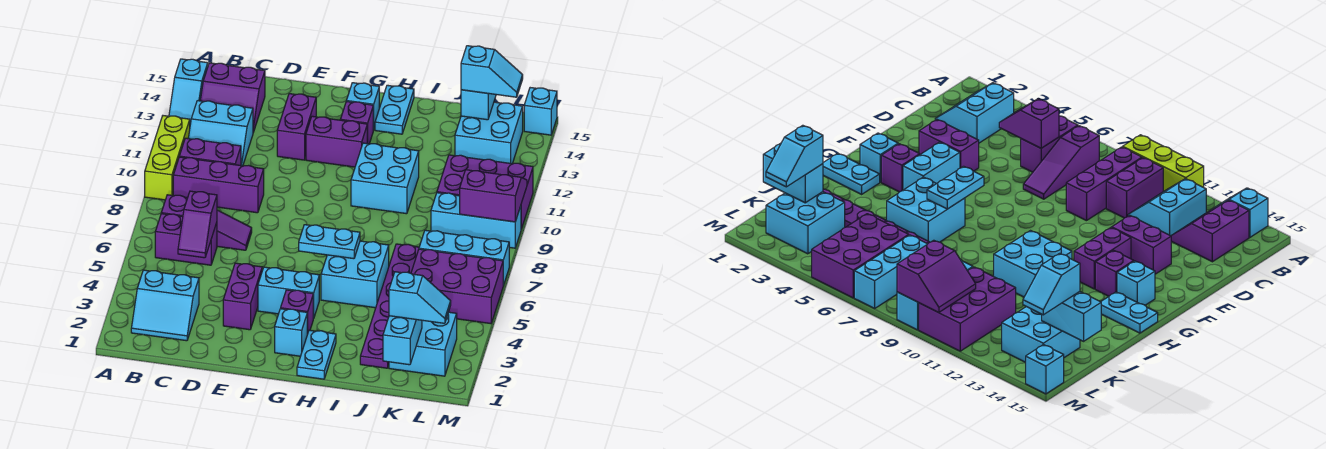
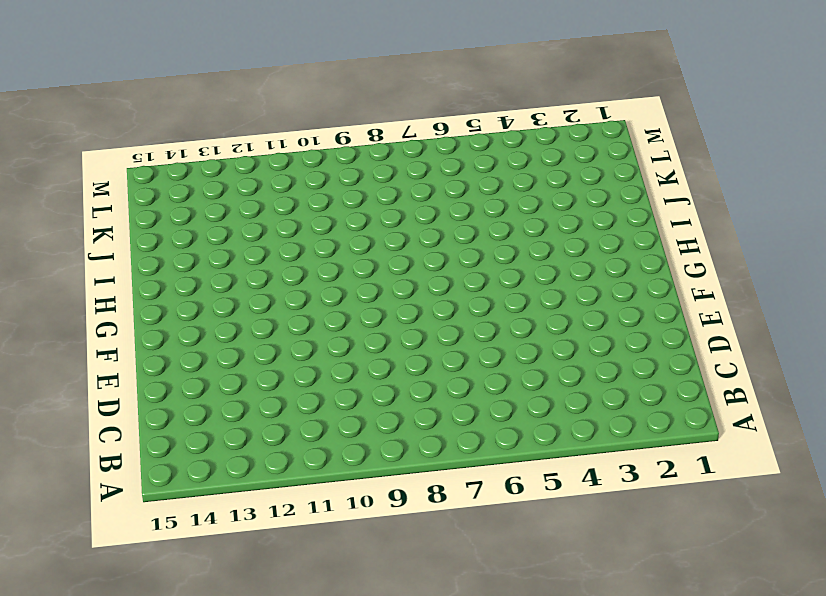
none -> lime 1x3 brick [145,116,190,200]
none -> cyan 1x2 slope [169,59,208,124]
none -> cyan 2x2 slope [131,270,199,341]
none -> purple 1x2 brick [155,214,217,265]

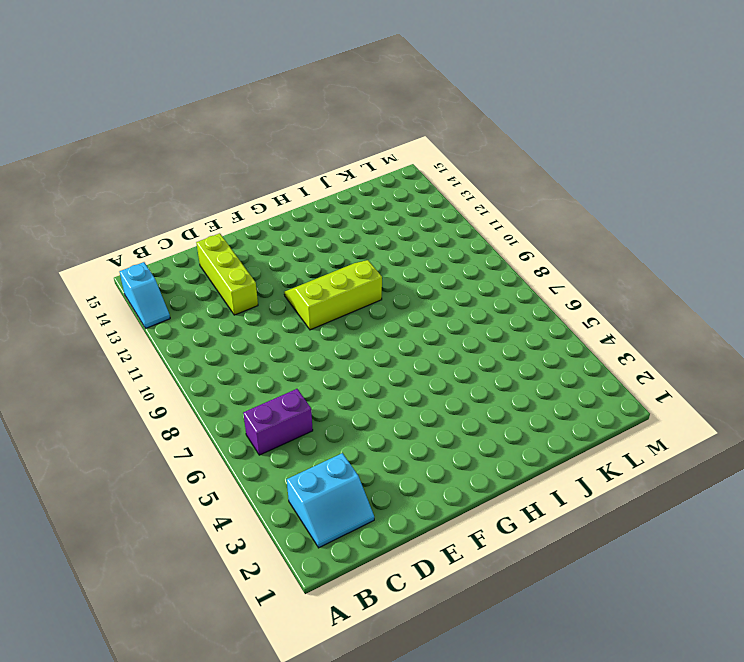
lime 1x3 brick [196,233,258,315] -> lime 1x3 brick moved to [145,116,190,200]
lime 2x3 slope [284,260,382,330] -> cyan 2x2 brick [351,143,419,214]
none -> purple 1x3 slope [161,195,252,250]
none -> purple 1x3 brick [173,157,264,213]
none -> purple 1x2 brick [179,138,241,166]
none -> cyan 2x2 slope [188,101,253,166]

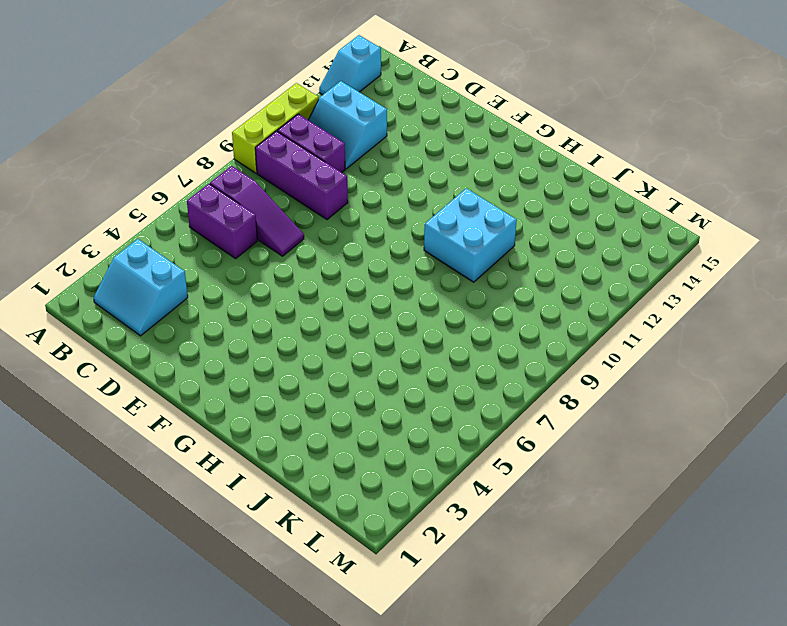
none -> purple 2x2 slope [200,63,265,132]
none -> purple 1x2 brick [223,263,262,330]
none -> purple 1x2 brick [277,94,316,160]
none -> cyan 1x2 brick [258,267,319,318]

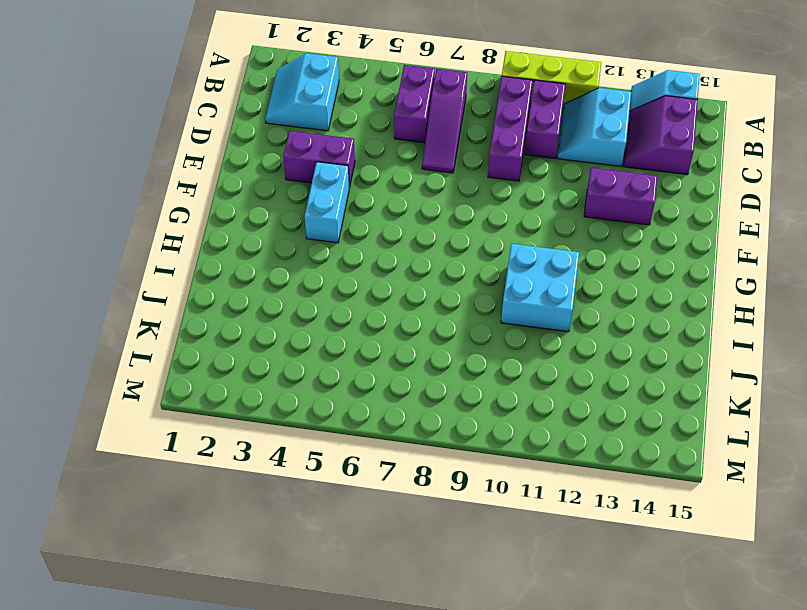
none -> purple 1x2 brick [306,116,367,167]
none -> cyan 1x1 brick [275,309,307,356]
none -> purple 1x1 brick [281,290,314,334]
none -> purple 1x1 brick [341,101,373,144]

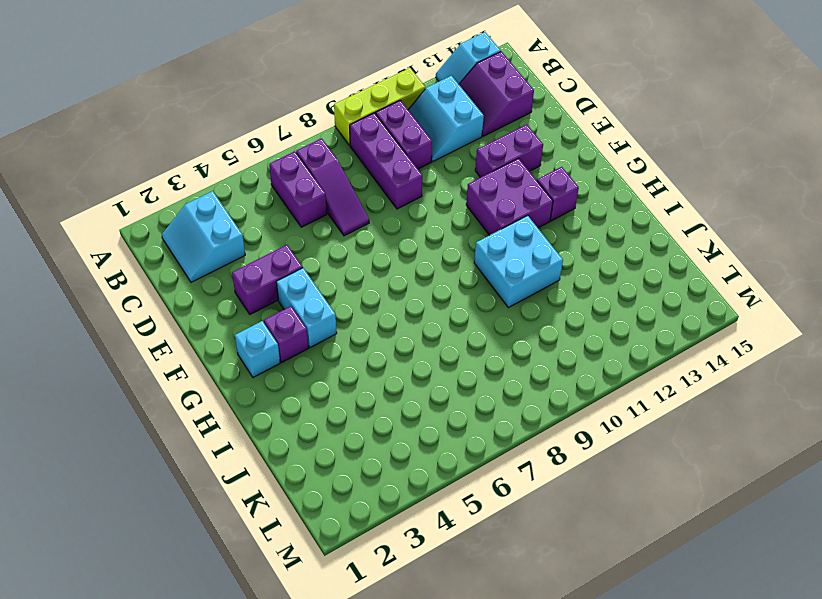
purple 2x2 brick [466,158,553,235] -> purple 1x2 brick [306,116,367,167]
none -> cyan 1x1 brick [347,83,379,130]
none -> cyan 1x2 plate [297,330,336,379]
none -> cyan 2x2 brick [321,241,389,308]
none -> cyan 1x2 plate [375,85,414,134]

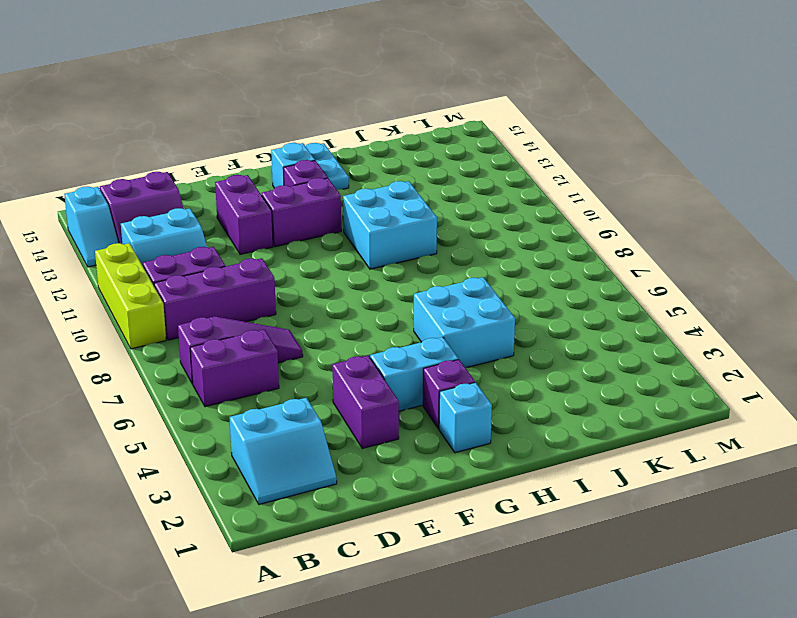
none -> cyan 1x2 plate [297,330,336,379]
none -> purple 1x6 plate [360,244,419,368]
none -> cyan 2x2 brick [389,312,457,376]
none -> purple 2x3 brick [411,249,503,324]

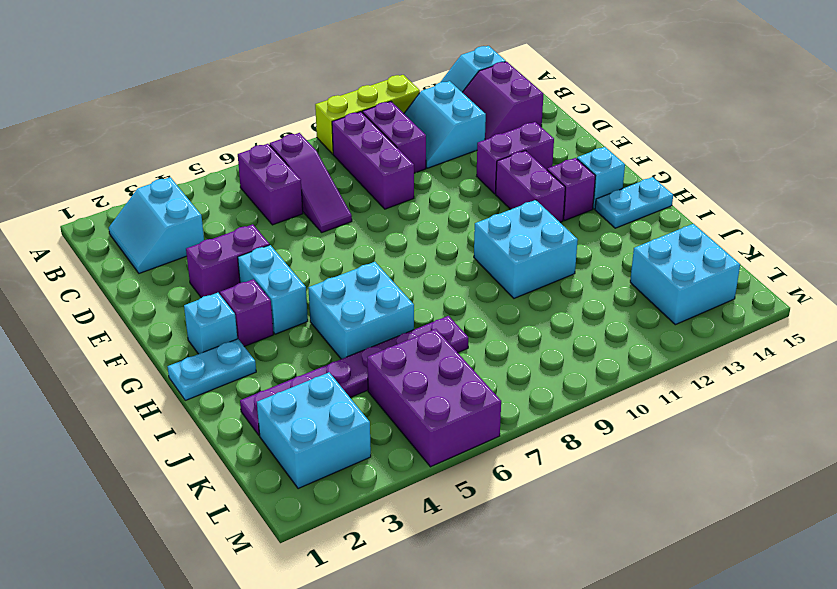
none -> cyan 1x3 brick [419,230,509,286]
none -> cyan 1x3 brick [431,193,521,248]
none -> purple 2x3 brick [437,155,533,229]
none -> cyan 1x1 brick [524,88,557,135]

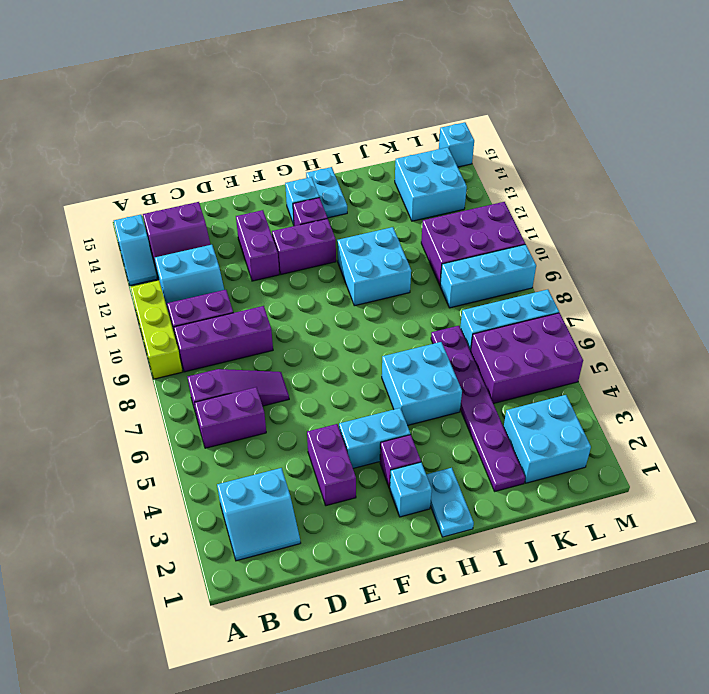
none -> purple 1x2 slope [178,191,217,258]
none -> cyan 1x2 plate [299,225,360,259]
none -> cyan 1x2 brick [383,316,422,365]
none -> cyan 1x2 brick [461,90,496,120]

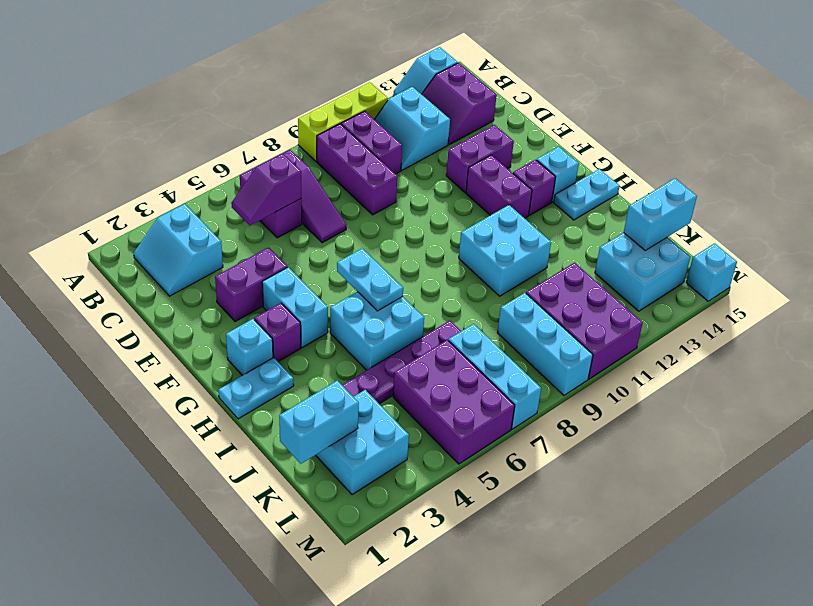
none -> purple 2x2 slope [460,170,527,222]
none -> cyan 1x2 slope [389,272,451,323]
none -> cyan 1x2 slope [461,46,523,97]

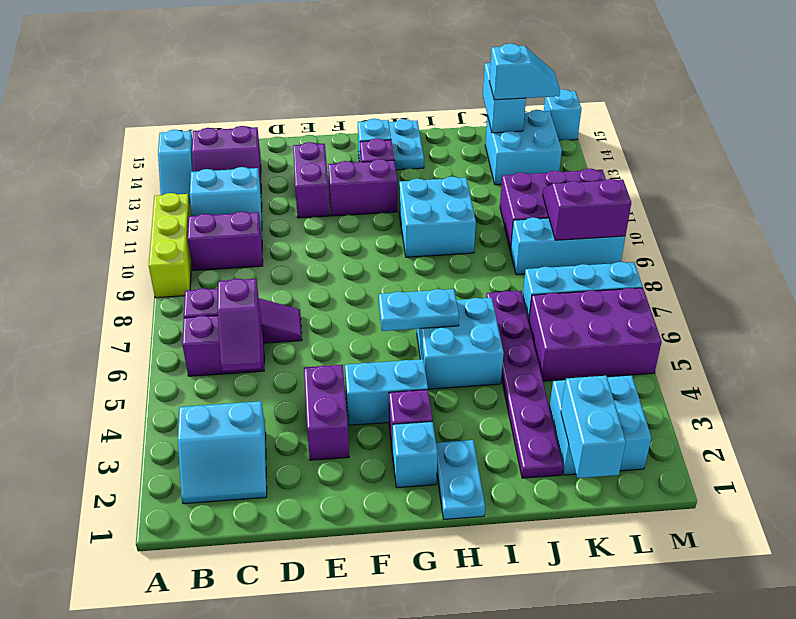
none -> purple 1x3 brick [173,157,264,213]
none -> cyan 1x2 slope [389,272,451,323]

